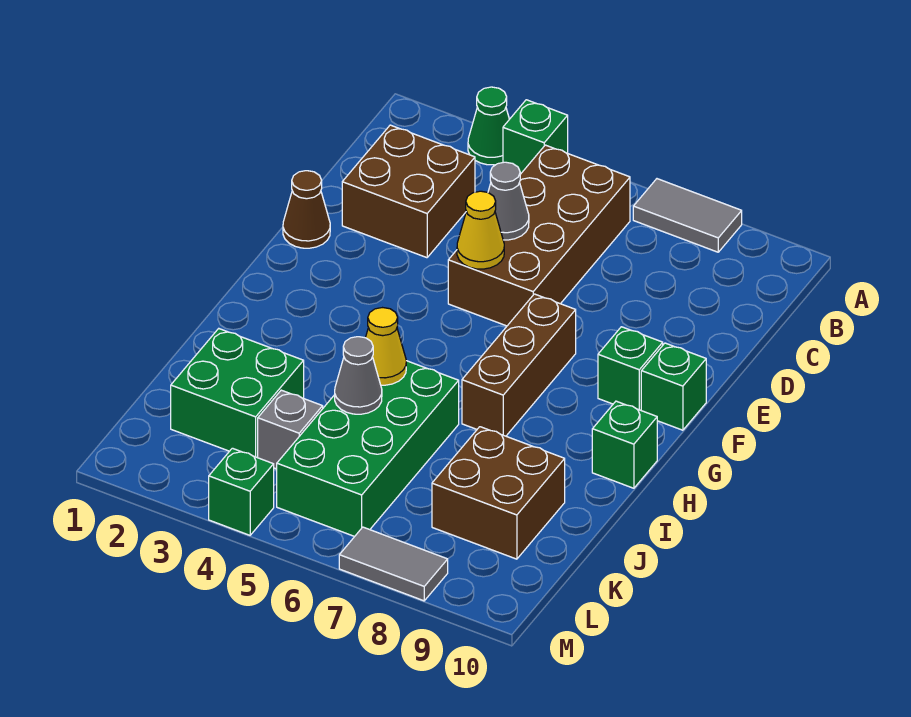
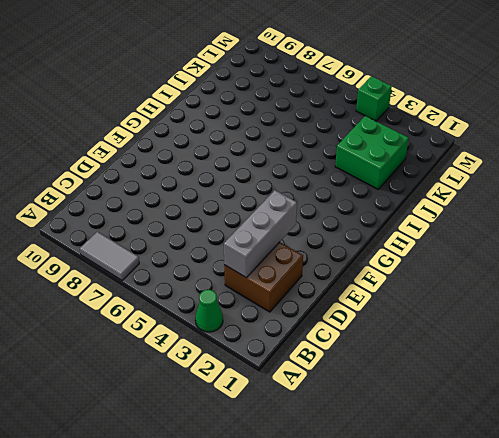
grey 1x3 brick [224,190,297,278] -> none
none -> green 1x1 brick [503,100,568,174]
none -> brown 2x4 brick [448,145,630,326]
none -> brown 1x1 cone [283,171,330,248]

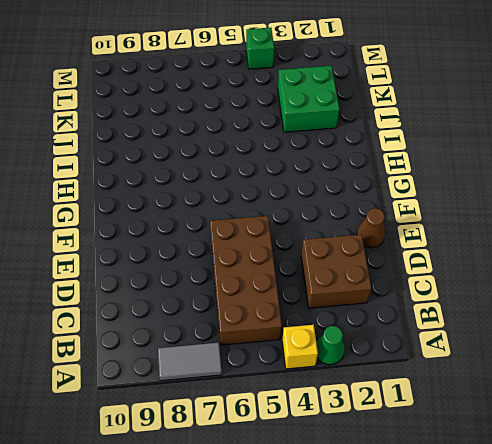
yellow 1x1 brick [282,325,318,369] -> green 1x1 brick [503,100,568,174]
none -> brown 1x3 brick [462,294,576,436]
none -> green 1x1 brick [598,327,663,410]
none -> green 1x1 brick [641,343,706,430]

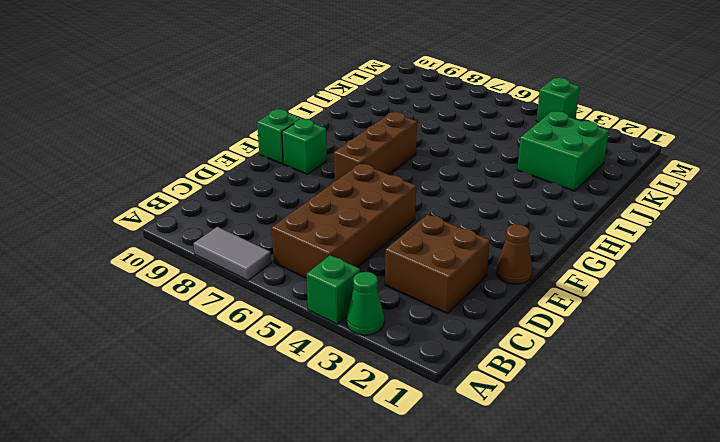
none -> green 1x1 brick [592,401,657,488]
none -> green 2x4 brick [277,361,459,537]
none -> brown 2x2 brick [432,427,565,559]

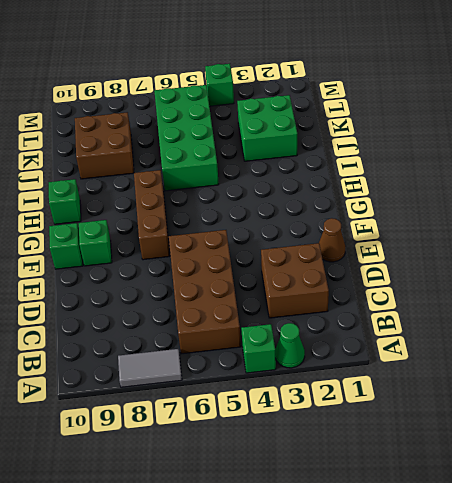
none -> grey 1x1 brick [258,390,323,469]
none -> grey 1x2 tile [339,527,448,601]
none -> grey 1x1 cone [488,162,529,240]

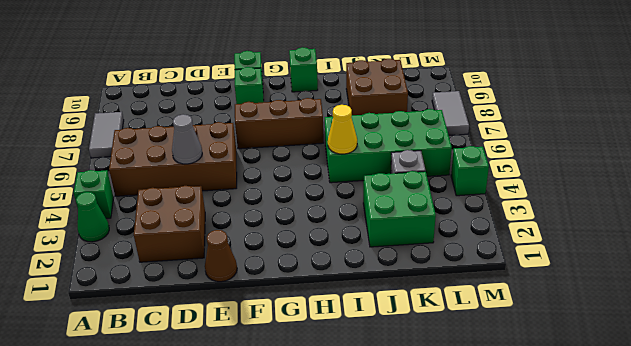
none -> yellow 1x1 cone [457,191,504,269]
none -> grey 1x1 cone [335,337,382,414]

